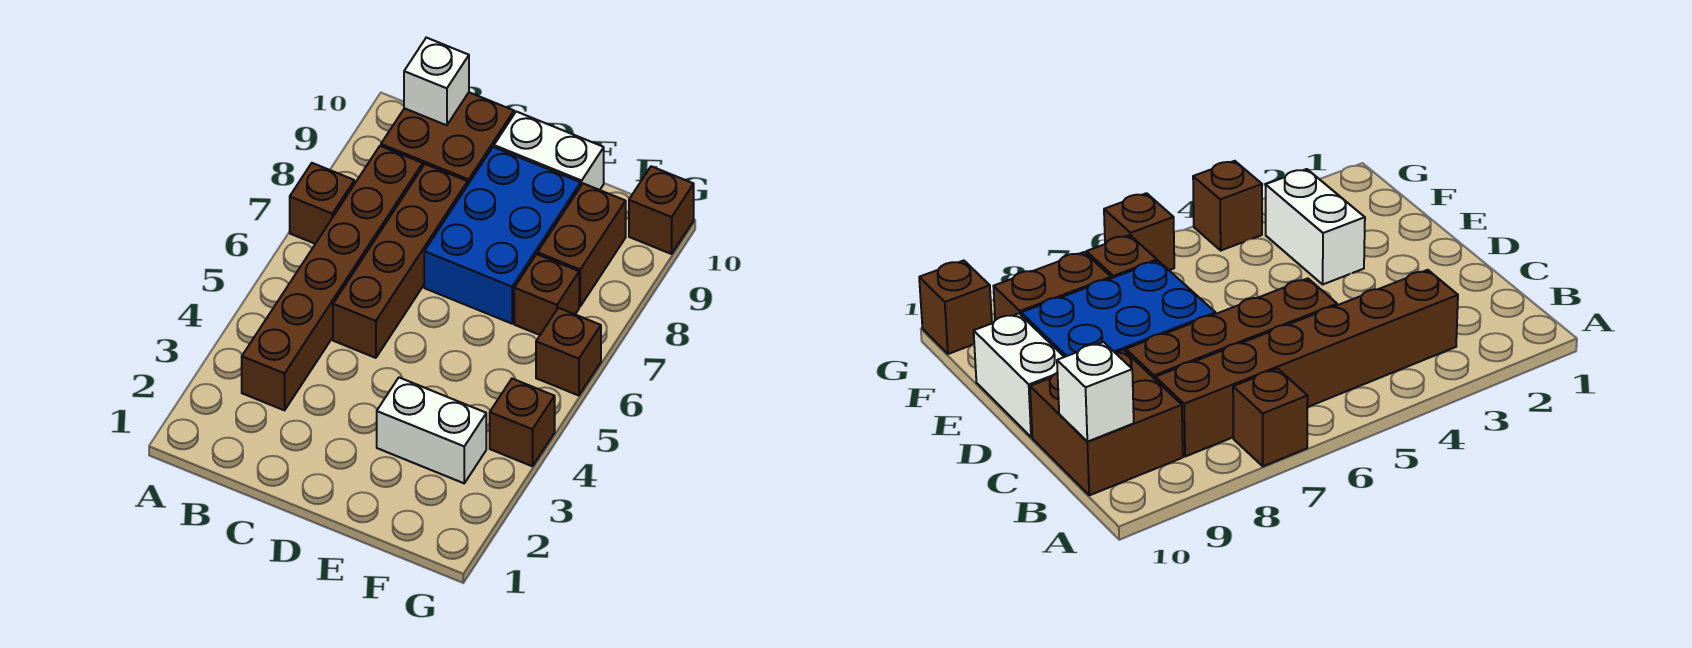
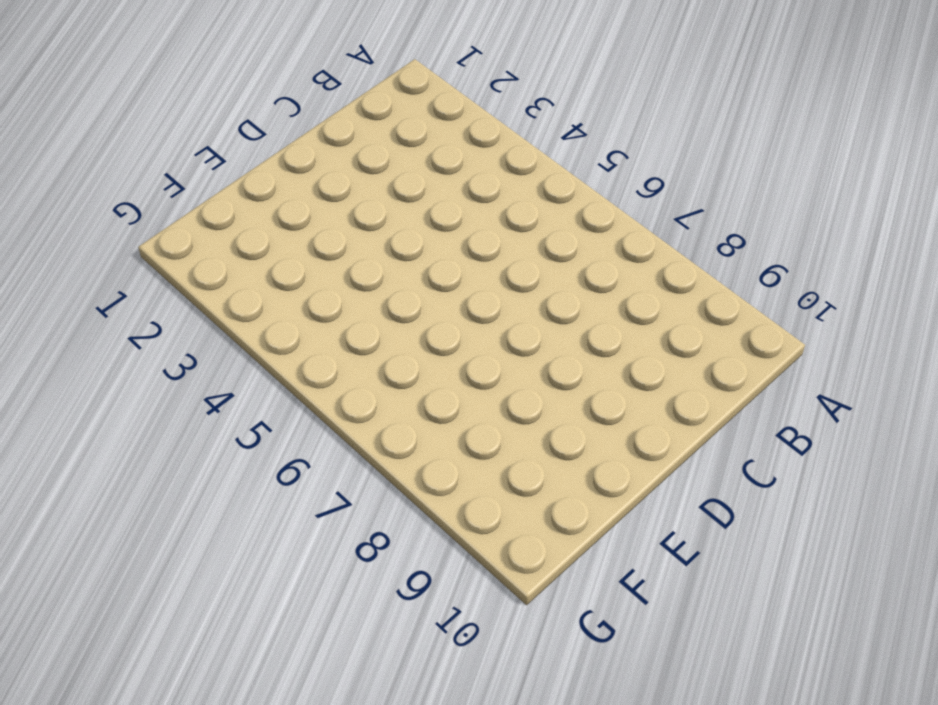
none -> brown 1x1 brick [290,163,354,244]
none -> brown 1x6 brick [242,146,423,410]
none -> brown 2x2 brick [381,92,514,184]

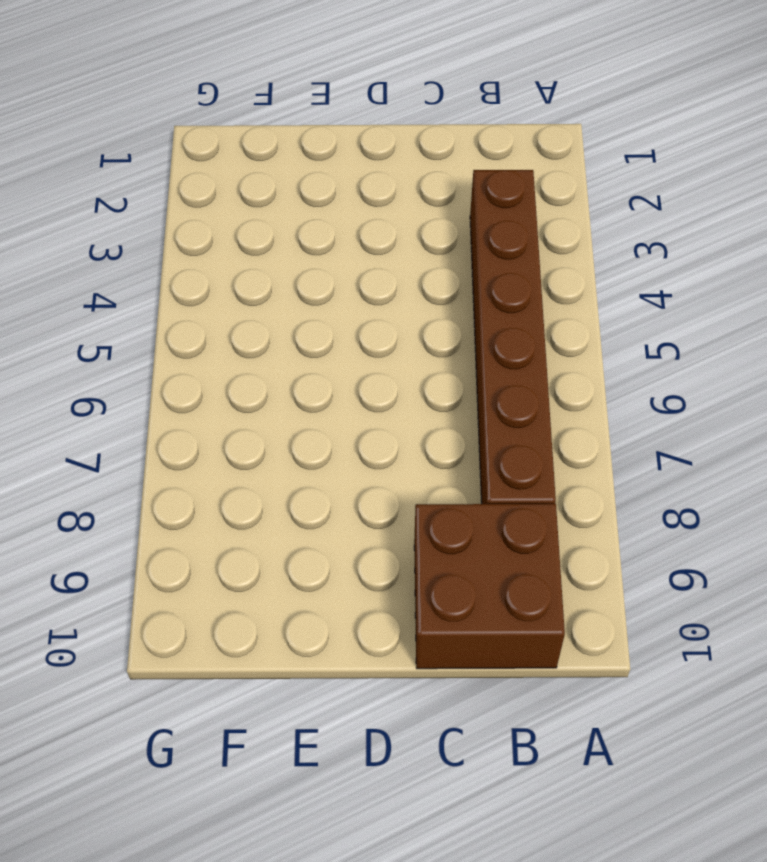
none -> brown 1x1 brick [290,163,354,244]
none -> brown 1x4 brick [333,164,468,358]
none -> blue 2x3 brick [424,147,581,324]

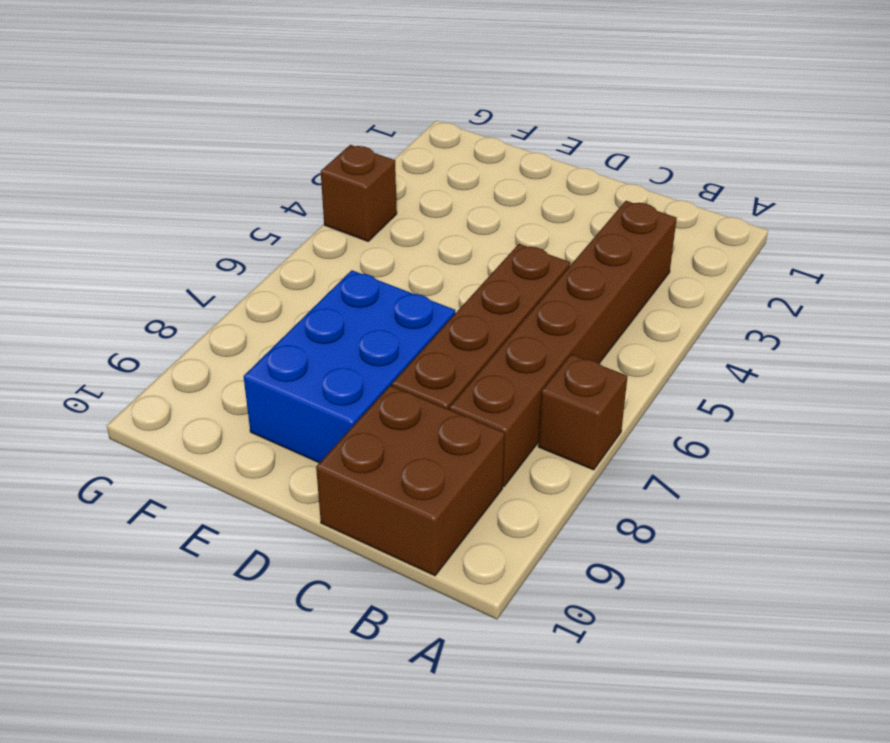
none -> white 1x2 brick [494,112,604,190]
none -> white 1x2 brick [377,378,486,483]
none -> brown 1x1 brick [514,254,579,335]

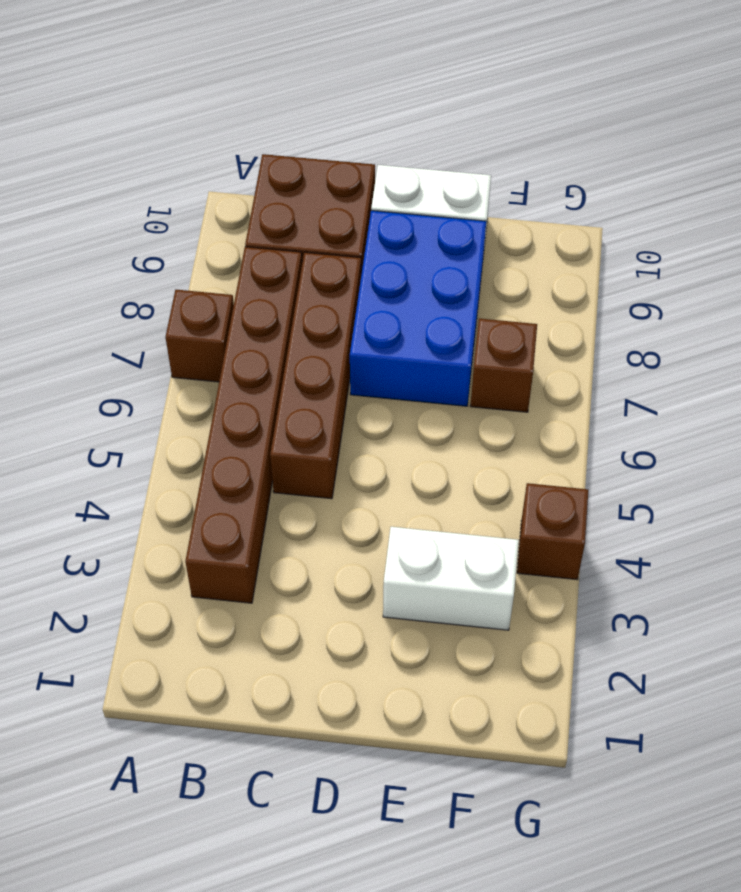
none -> brown 1x2 brick [538,184,626,306]
none -> brown 1x1 brick [536,308,601,396]
none -> brown 1x1 brick [629,166,694,254]

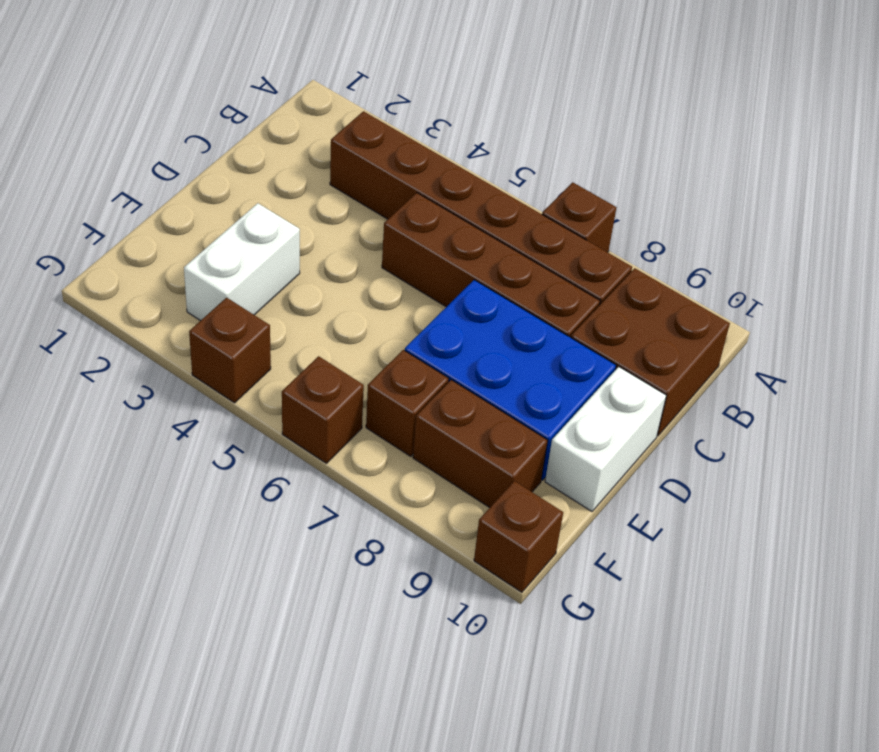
none -> white 1x1 brick [404,38,469,125]

